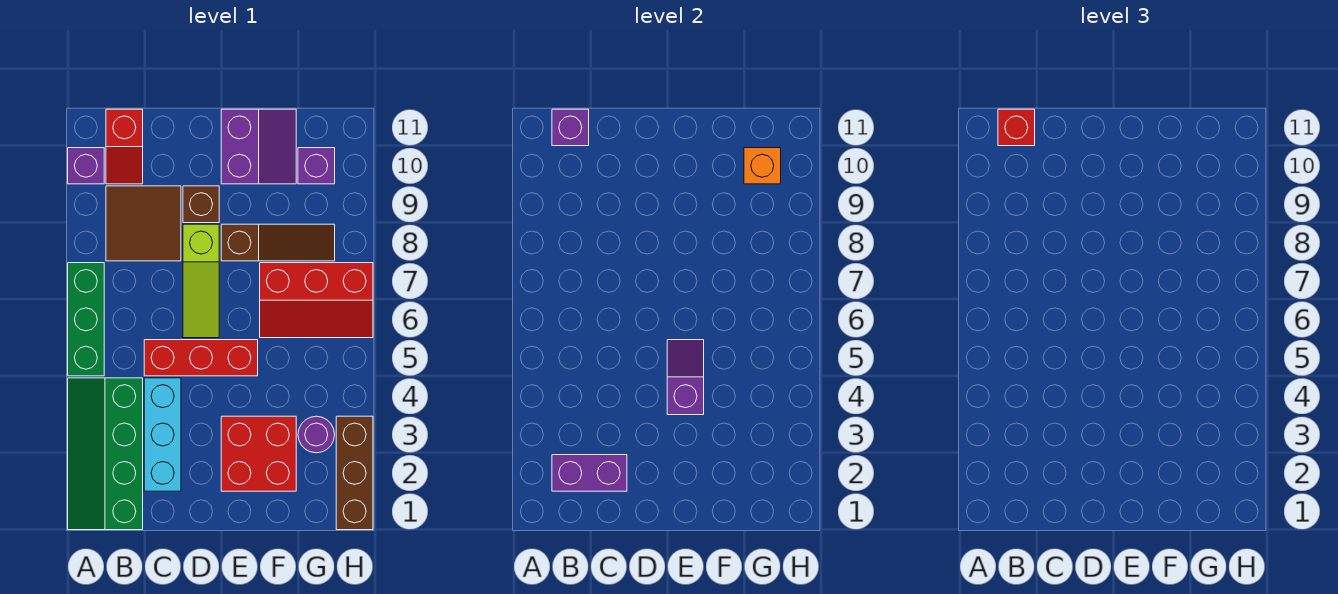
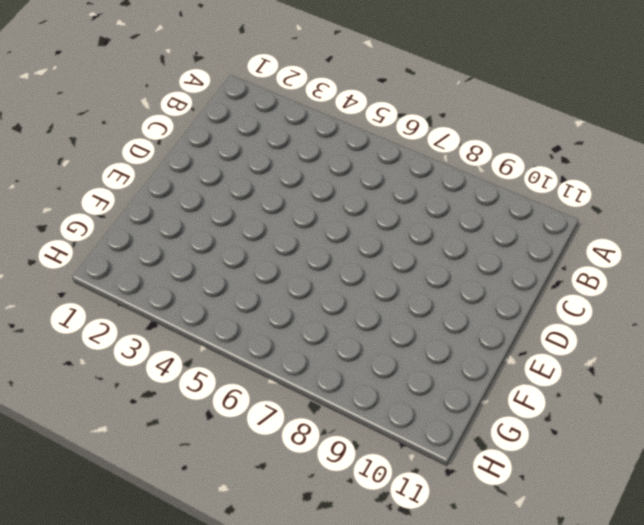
none -> green 2x4 slope [68,378,143,530]
none -> green 1x3 brick [68,263,104,376]
none -> purple 1x1 brick [68,148,104,184]

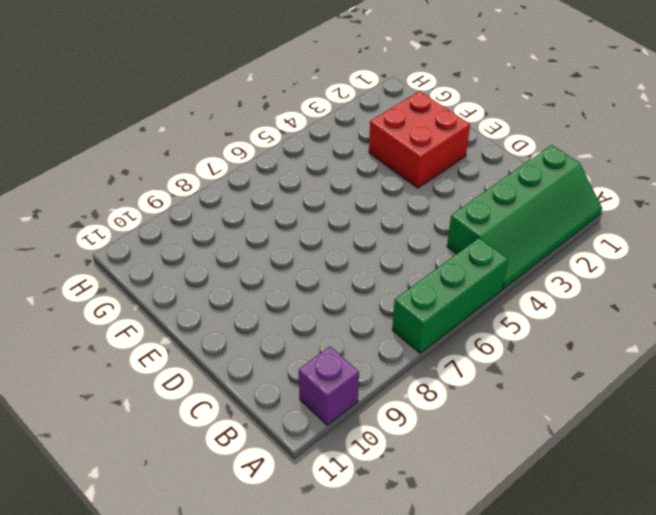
none -> brown 2x2 tile [106,186,181,261]
none -> red 1x2 slope [106,109,143,184]
none -> cyan 1x3 brick [144,378,181,491]

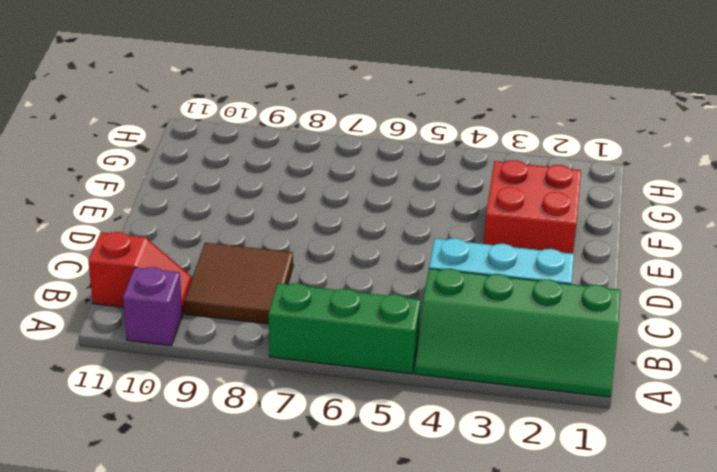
none -> red 1x3 brick [144,340,258,376]
none -> lime 1x3 slope [183,224,219,338]
none -> brown 1x1 brick [183,186,219,223]

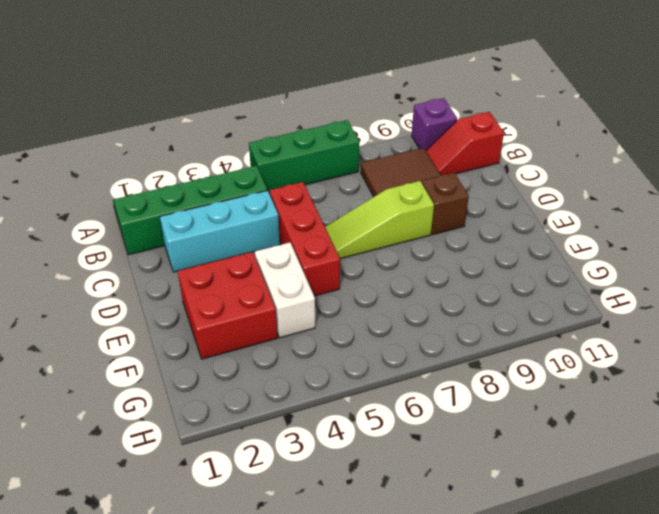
white 1x2 brick [255,243,315,338] -> none
none -> brown 1x3 slope [221,224,335,261]
none -> purple 2x2 slope [221,109,296,184]
none -> red 2x3 slope [260,263,373,338]

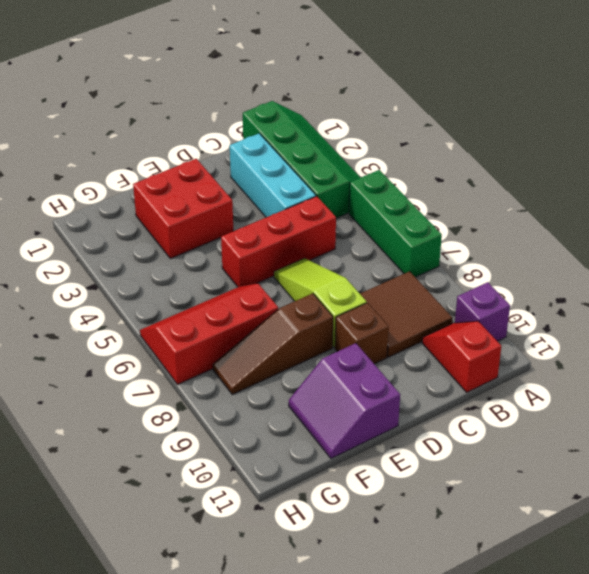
none -> purple 1x1 round brick [298,416,335,453]
none -> purple 1x1 brick [298,148,335,184]
none -> brown 1x3 brick [336,416,373,530]

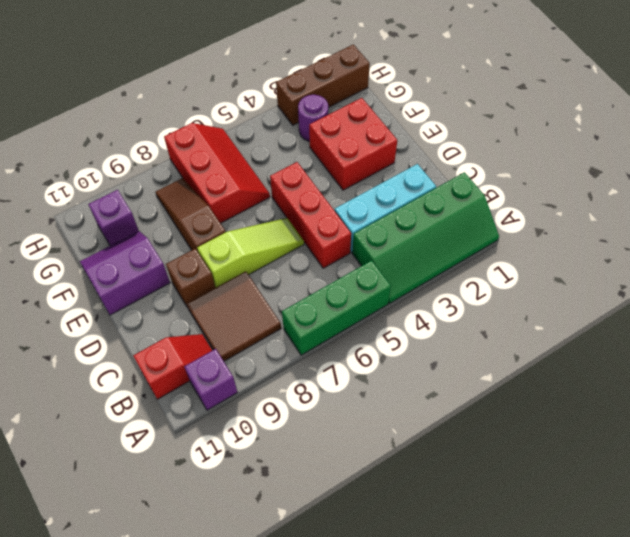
none -> purple 1x2 brick [552,455,627,491]
none -> purple 1x1 brick [552,109,589,146]
none -> purple 1x2 slope [667,340,704,415]

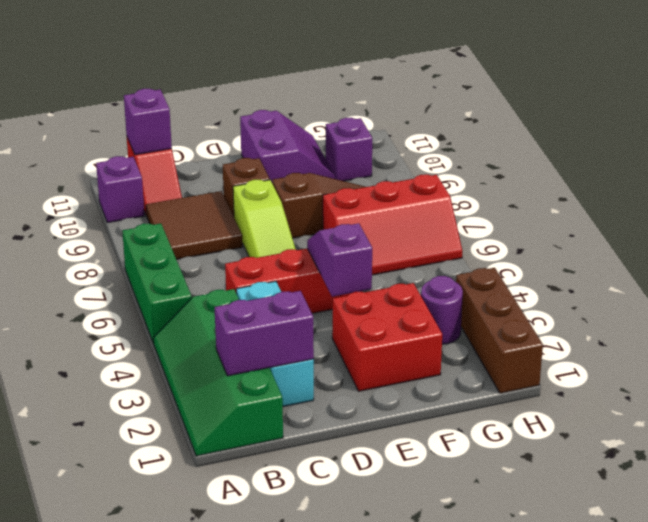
none -> orange 1x1 brick [744,148,781,184]
none -> red 1x1 brick [998,109,1035,146]

